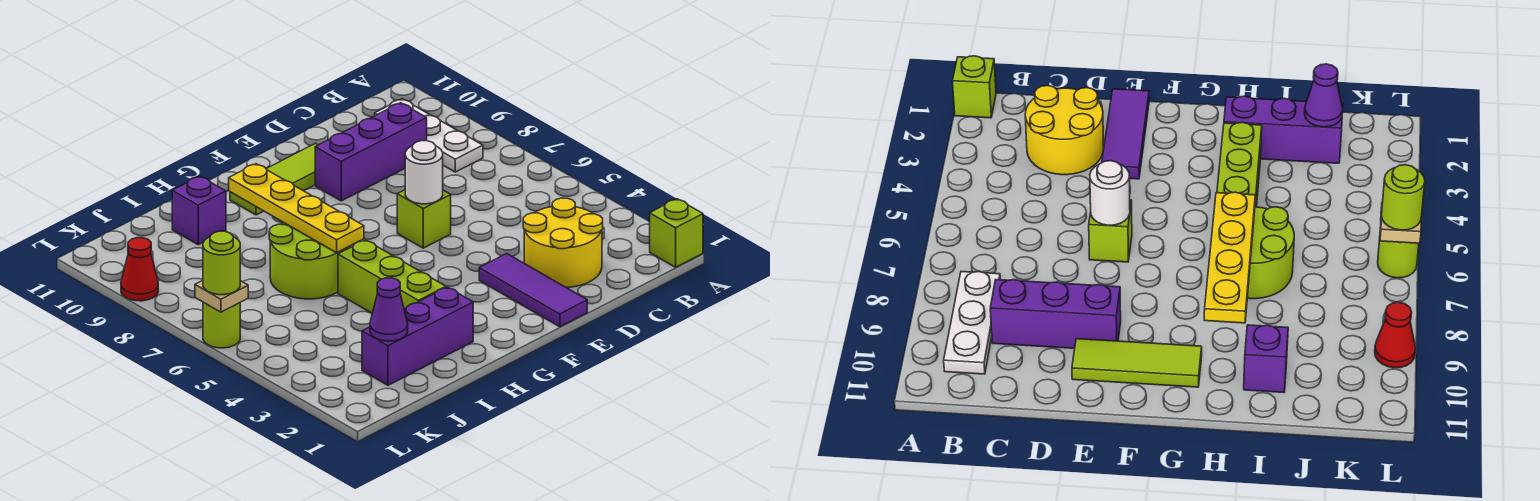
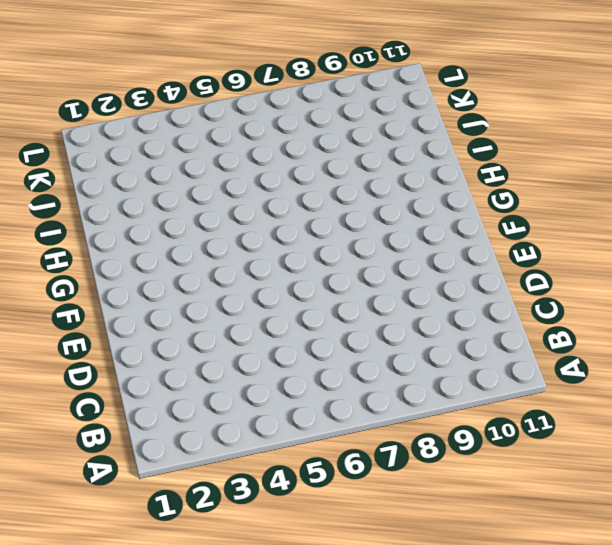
none -> lime 1x1 brick [650,199,703,267]
none -> white 1x3 plate [375,99,483,172]
none -> yellow 2x2 round brick [523,198,603,288]

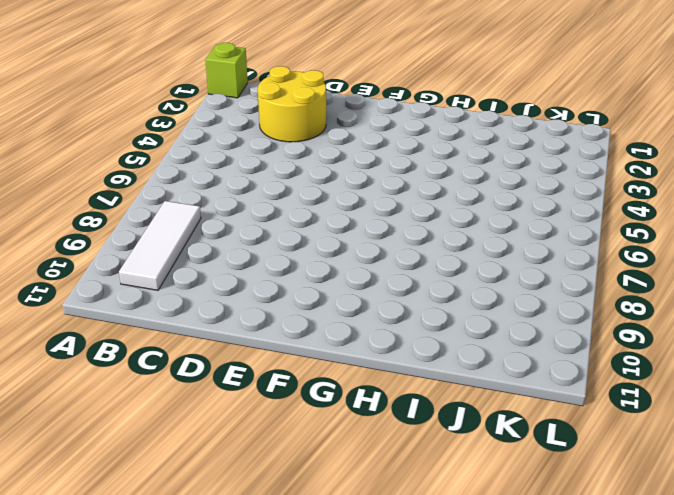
white 1x3 tile [119,201,201,290] -> white 1x3 plate [375,99,483,172]
none -> purple 1x3 brick [315,103,427,201]
none -> purple 1x3 tile [479,254,587,327]
none -> lime 1x1 brick [397,190,451,248]

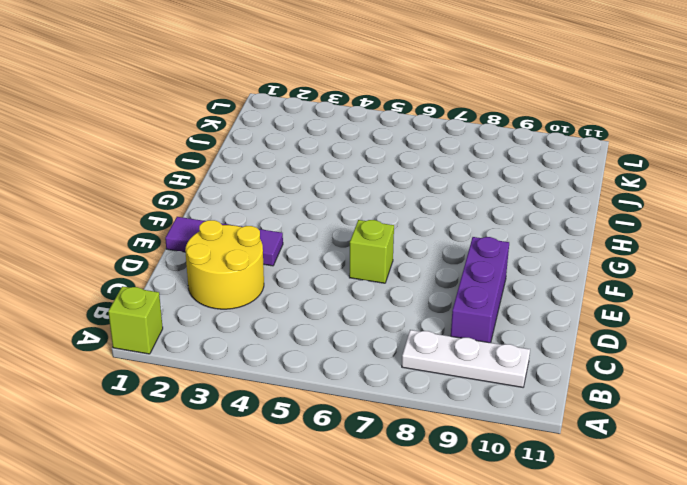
none -> lime 1x3 tile [230,143,317,215]
none -> purple 1x3 brick [362,287,473,385]
none -> lime 1x3 brick [338,240,446,313]

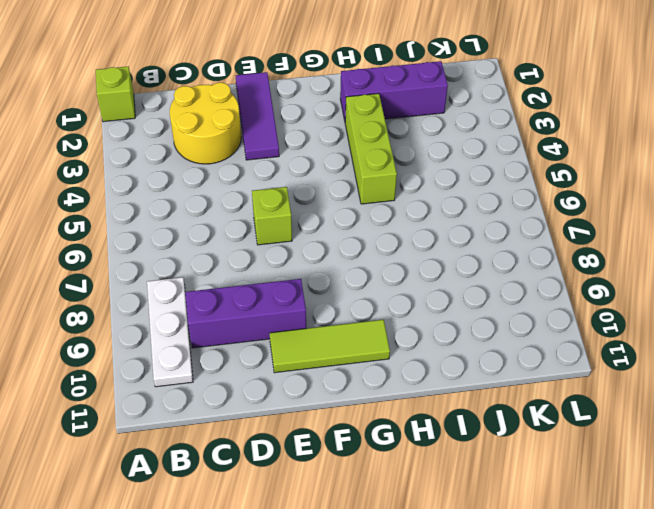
none -> lime 2x2 round brick [269,222,348,299]
none -> purple 1x1 brick [172,176,226,245]
none -> lime 1x1 round brick [203,302,240,348]

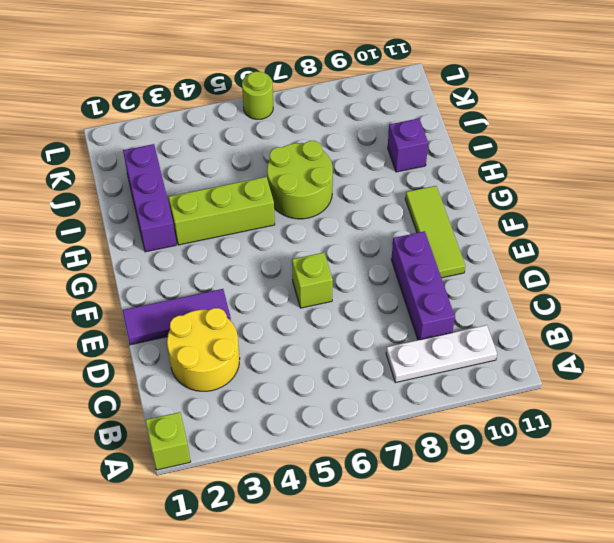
none -> red 1x1 cone [121,238,158,301]
none -> white 1x1 round brick [405,141,443,204]
none -> yellow 1x4 plate [229,164,364,253]

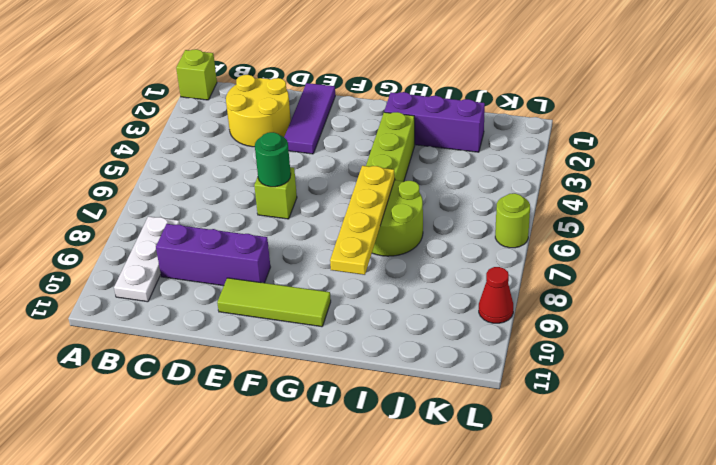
green 1x1 round brick [255,132,291,187] -> white 1x1 round brick [405,141,443,204]
none -> purple 1x1 brick [172,176,226,245]
none -> purple 1x1 cone [370,278,408,341]
none -> tan 1x1 plate [195,280,248,312]

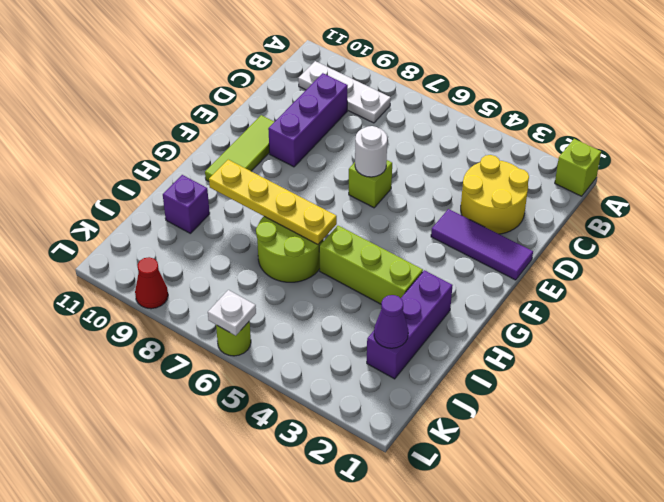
white 1x1 plate [208,290,256,336] -> tan 1x1 plate [195,280,248,312]
none -> lime 1x1 round brick [203,231,240,295]

